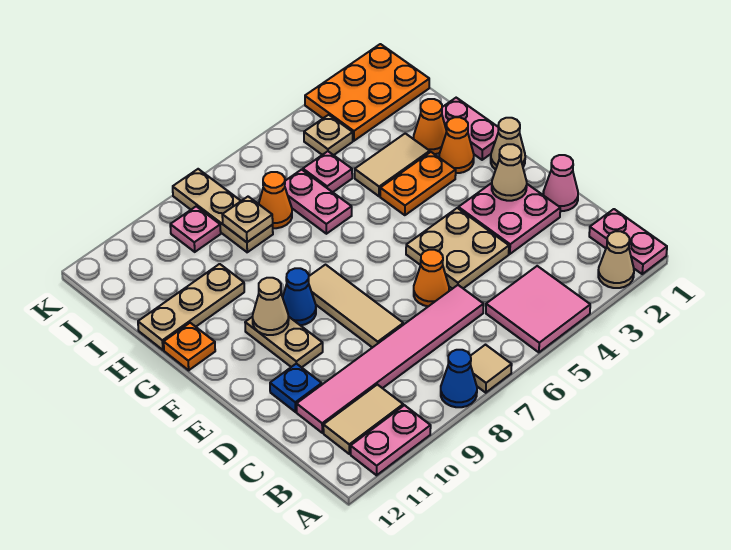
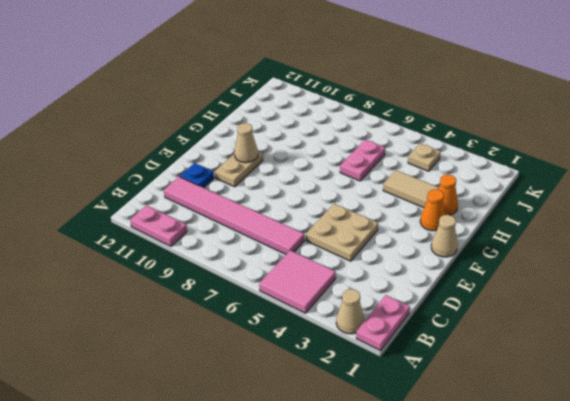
none -> tan 1x1 tile [471,345,512,393]
none -> blue 1x1 cone [441,350,477,407]
none -> tan 1x2 tile [323,385,403,454]
none -> pink 1x1 cone [543,155,578,211]

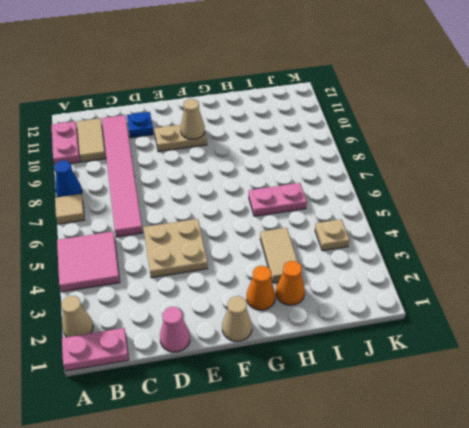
none -> pink 2x2 plate [458,183,560,254]
none -> orange 1x1 cone [414,250,449,306]
none -> tan 1x3 tile [309,265,403,348]
none -> blue 1x1 cone [283,268,316,325]

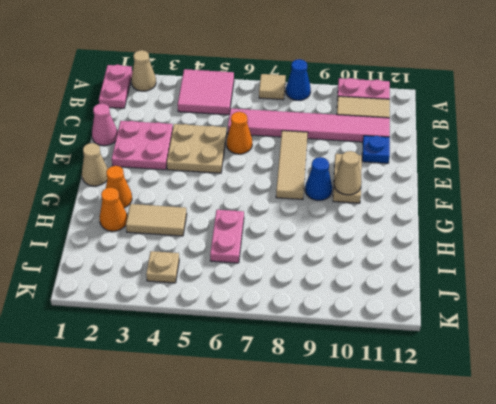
none -> pink 1x2 plate [442,98,498,160]
none -> orange 1x2 plate [380,152,456,215]
none -> orange 1x1 plate [164,323,215,370]
none -> tan 1x3 plate [138,264,244,350]

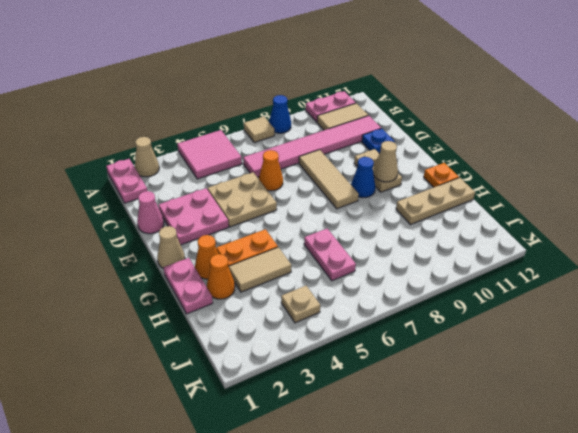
none -> pink 1x1 plate [303,151,352,192]
none -> orange 1x1 cone [259,172,292,228]
none -> tan 1x3 plate [173,169,273,252]
none -> orange 2x3 plate [305,44,429,141]

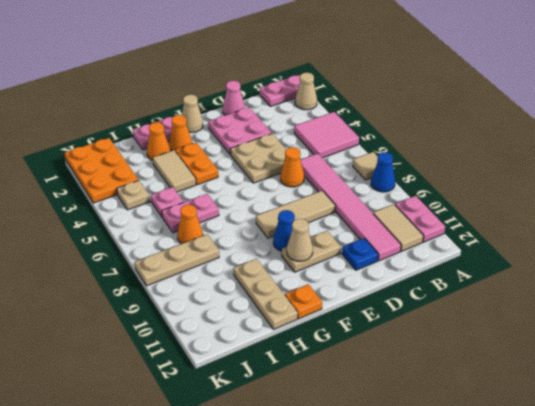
none -> pink 1x1 plate [170,206,221,252]
none -> tan 1x1 cone [492,144,527,201]
none -> tan 1x1 plate [222,197,273,242]

